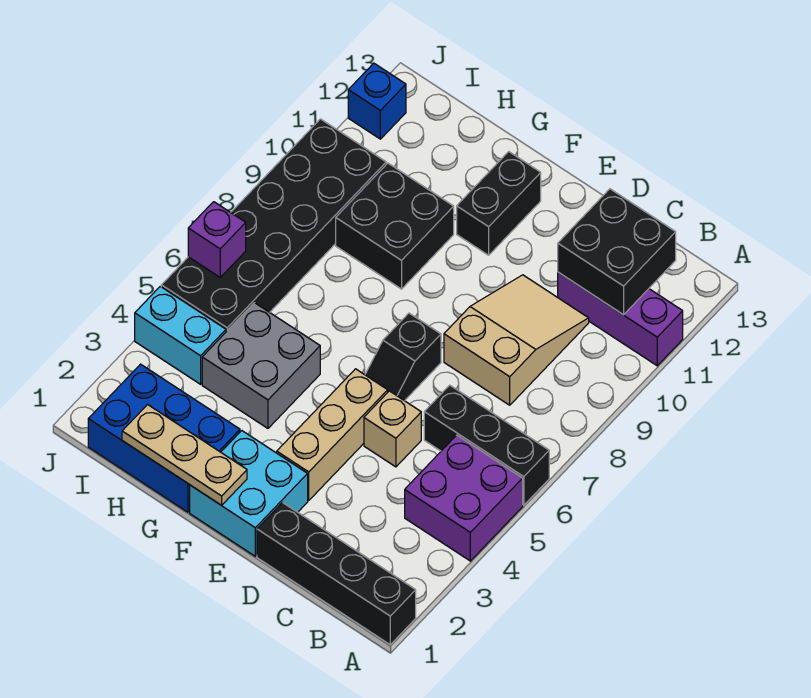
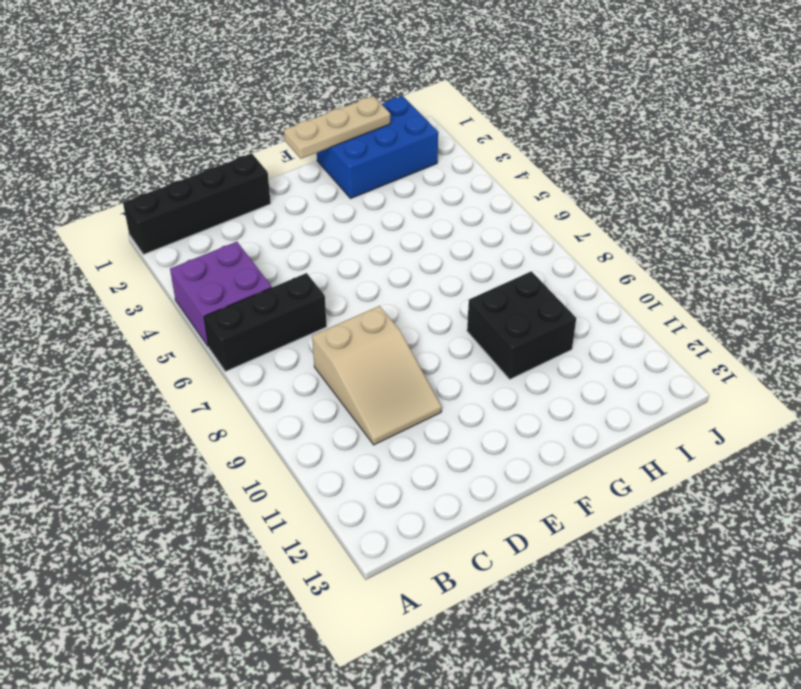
none -> purple 1x3 brick [558,272,683,366]
none -> tan 1x1 brick [364,391,421,467]
none -> cyan 2x2 brick [190,431,308,556]

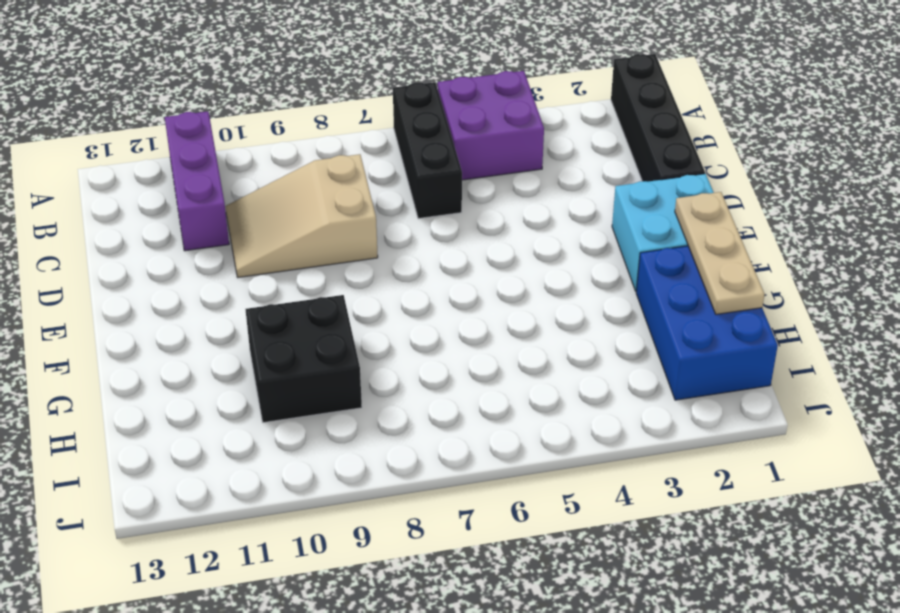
none -> tan 1x1 brick [364,391,421,467]
none -> tan 1x3 brick [277,369,388,500]
none -> black 1x2 slope [365,313,441,401]

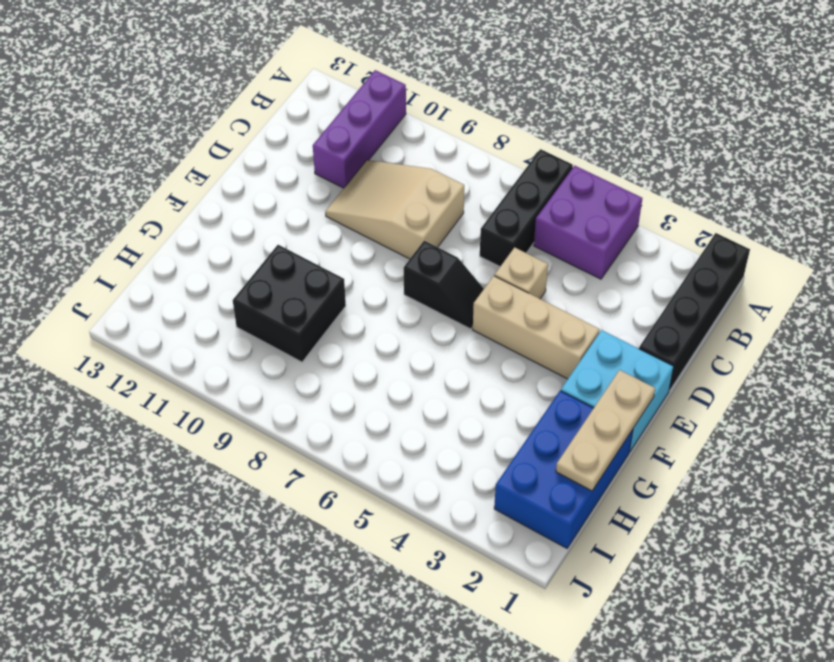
none -> black 1x2 brick [457,152,541,255]
none -> grey 2x2 brick [202,303,320,428]
none -> cyan 1x2 brick [135,286,226,384]

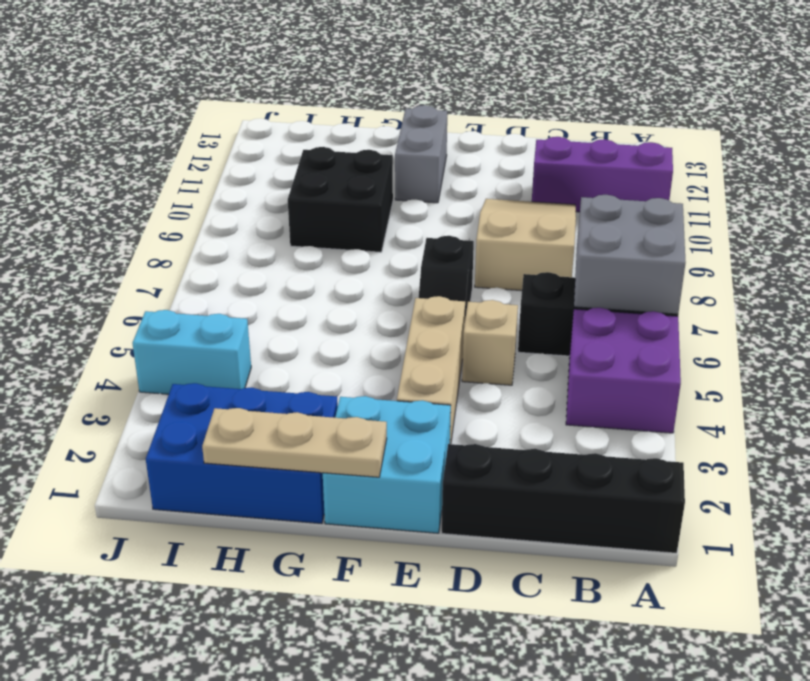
grey 2x2 brick [574,195,686,314] -> grey 2x2 brick moved to [202,303,320,428]
grey 1x2 brick [395,105,447,203] -> black 1x2 brick [457,152,541,255]
none -> black 2x6 brick [161,119,386,332]
none -> blue 1x1 brick [348,63,406,139]
none -> black 2x2 brick [558,189,676,315]

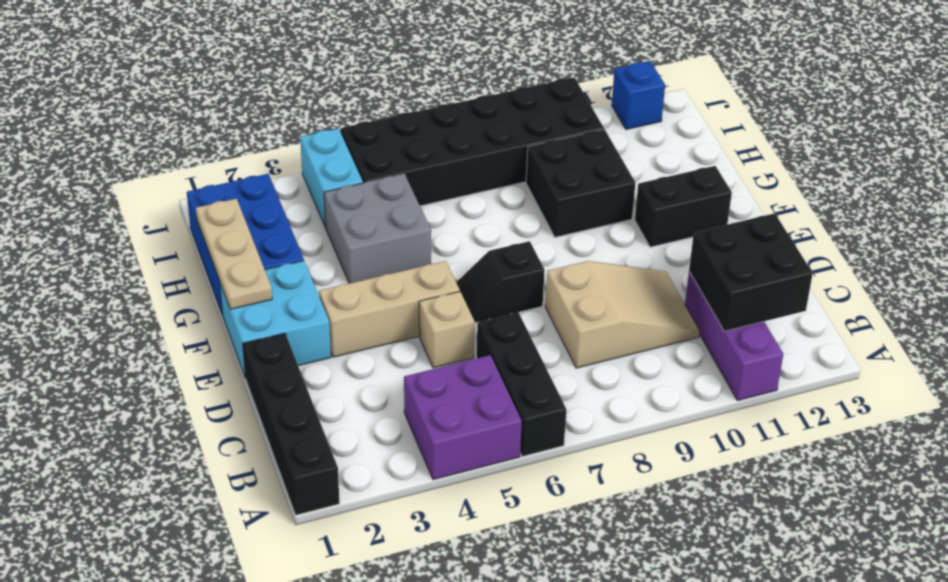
none -> purple 1x1 brick [188,202,246,277]

